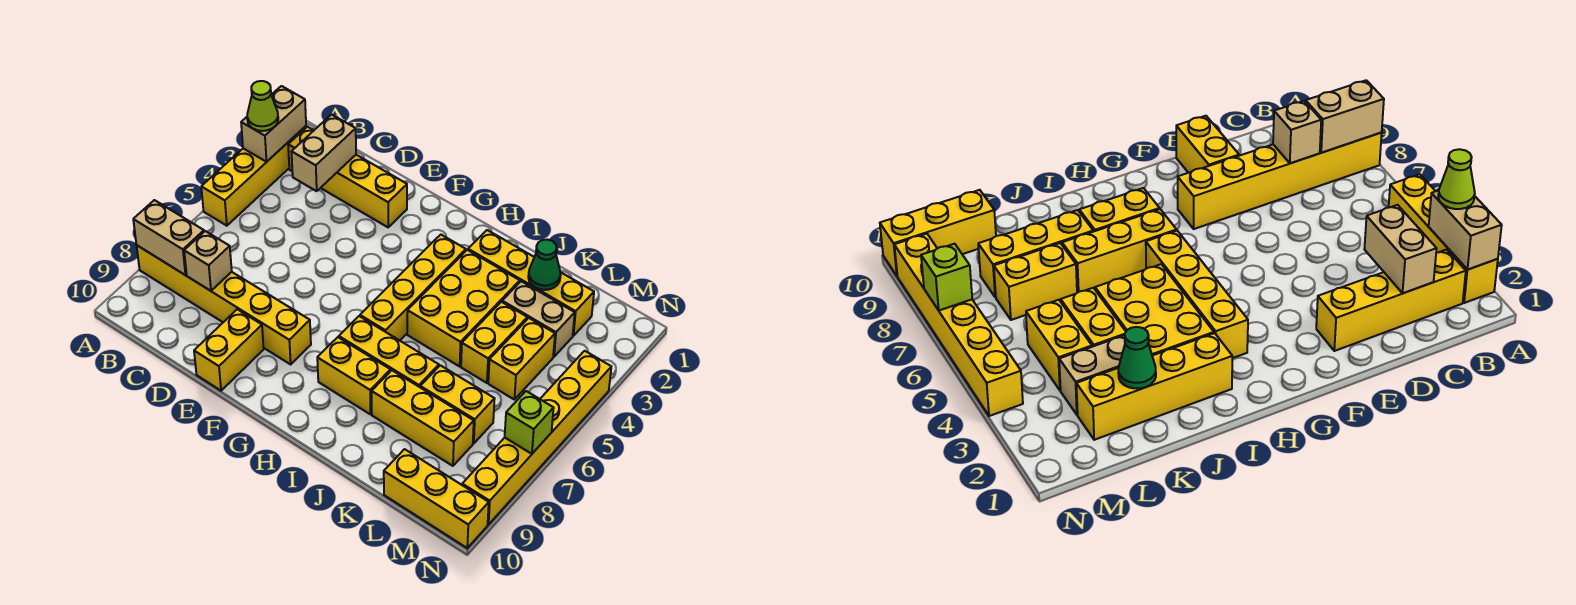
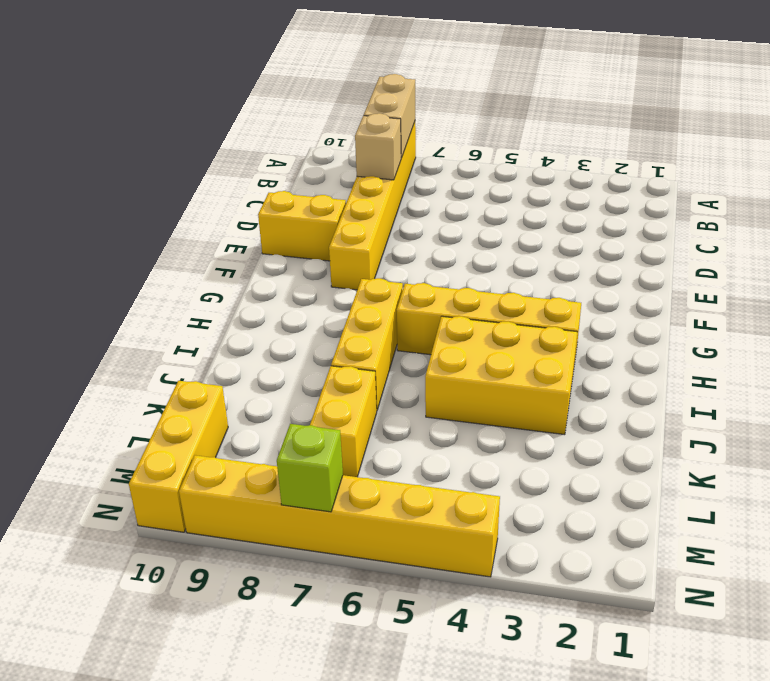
none -> yellow 1x4 brick [201,126,306,226]
none -> yellow 1x4 brick [288,127,407,227]
none -> yellow 1x2 brick [317,337,391,414]

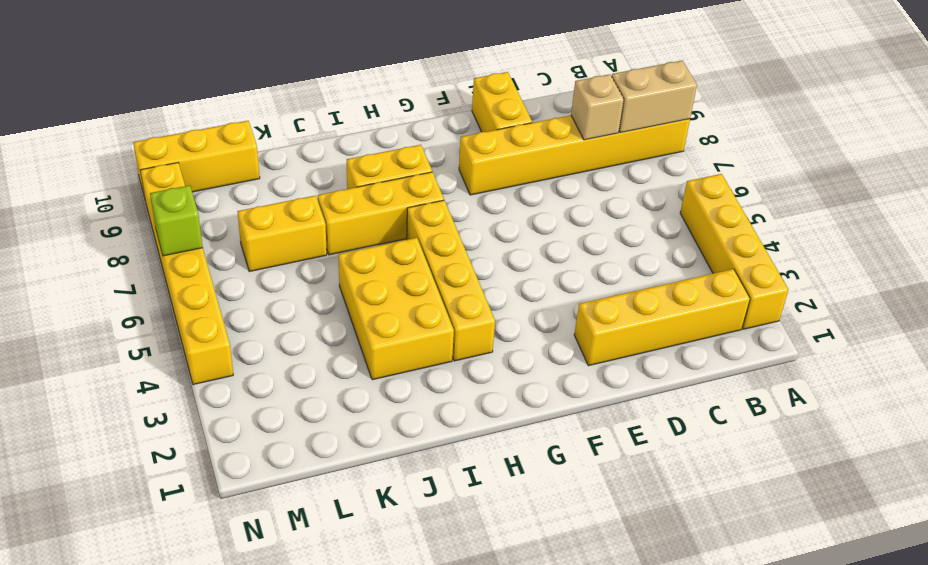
none -> yellow 1x4 brick [468,230,594,336]
none -> yellow 1x3 brick [372,370,474,466]
none -> tan 1x2 brick [502,281,575,357]

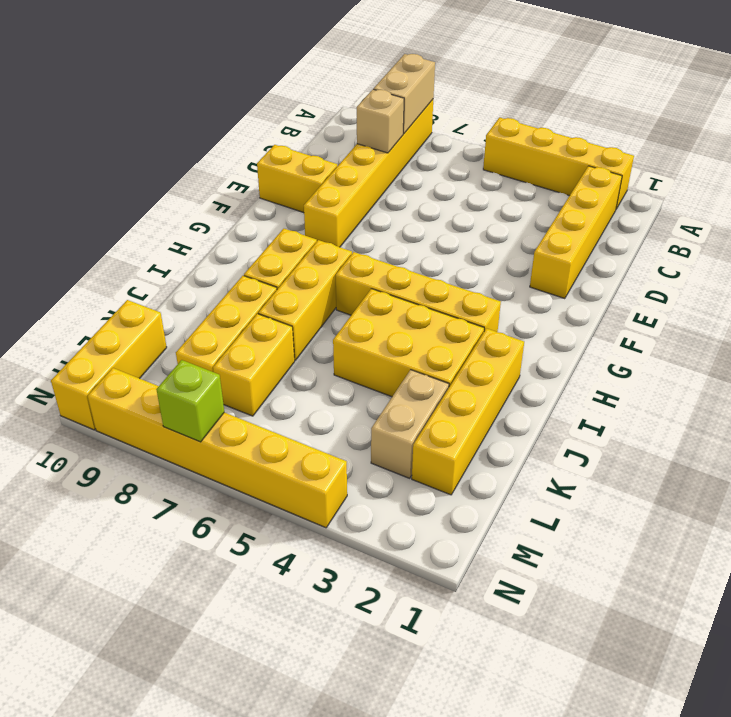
none -> yellow 1x2 brick [461,302,527,383]
none -> yellow 1x2 brick [488,318,555,399]
none -> tan 1x2 brick [241,86,306,162]

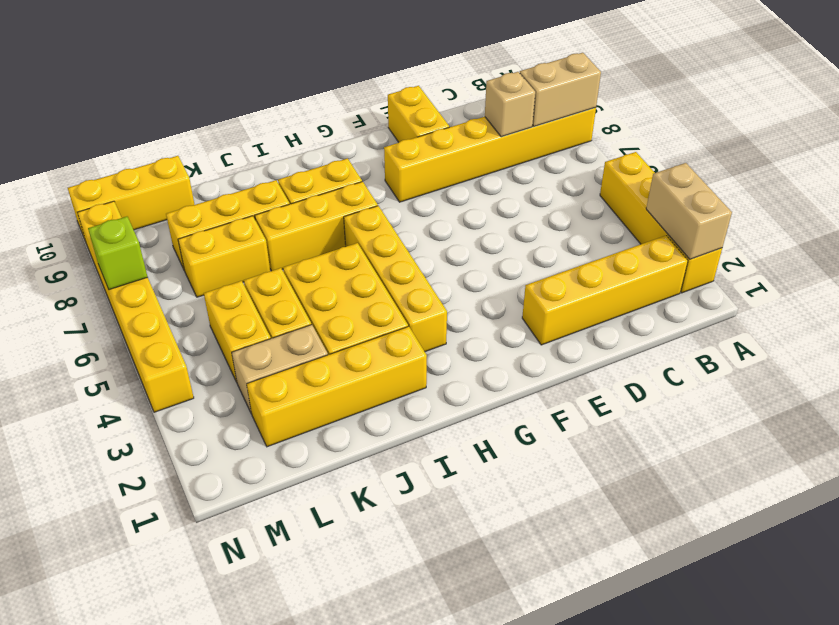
none -> tan 1x2 brick [292,115,356,191]
none -> green 1x1 cone [528,240,561,290]
none -> lime 1x1 cone [247,81,278,131]

